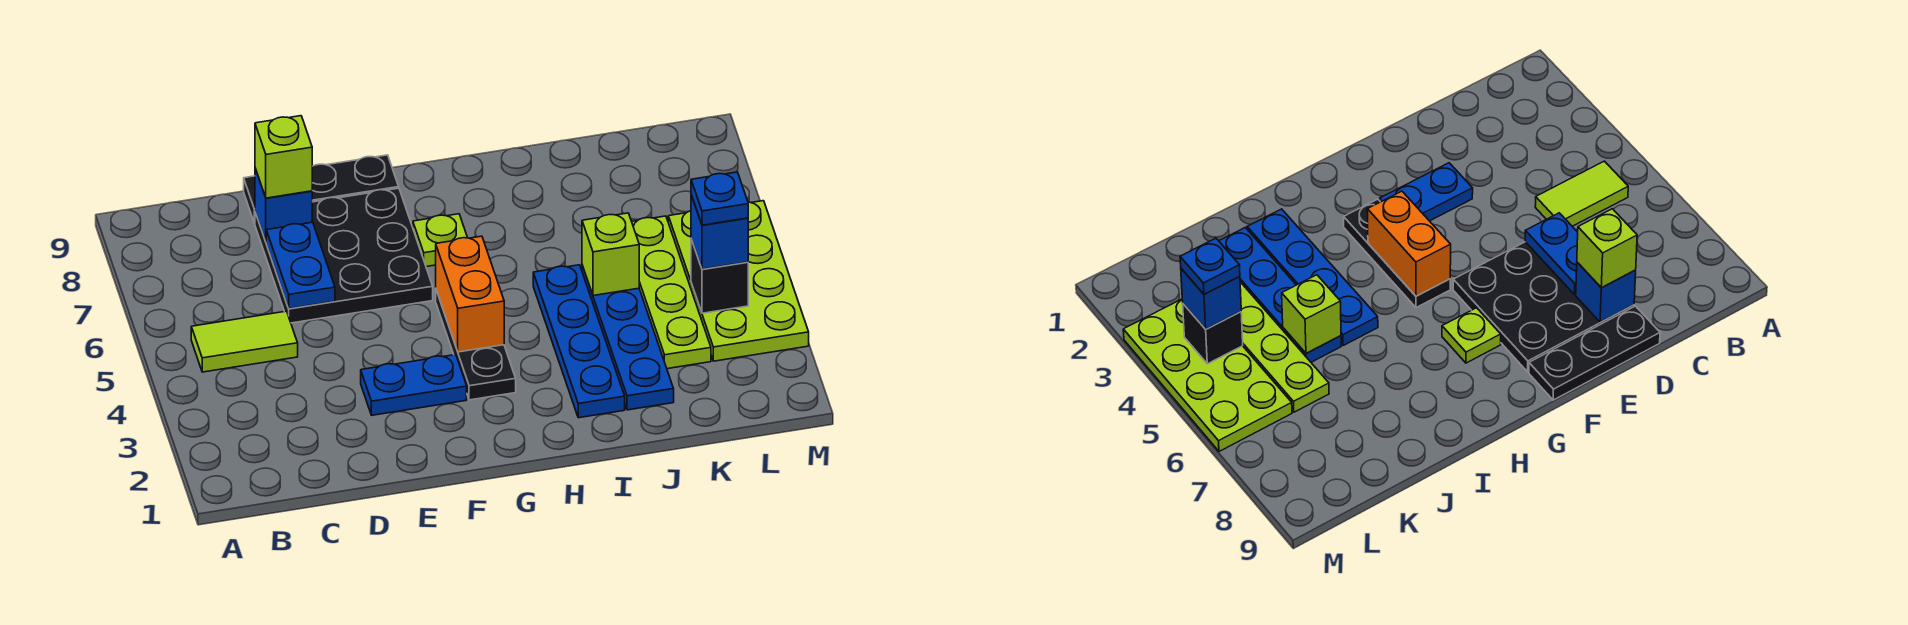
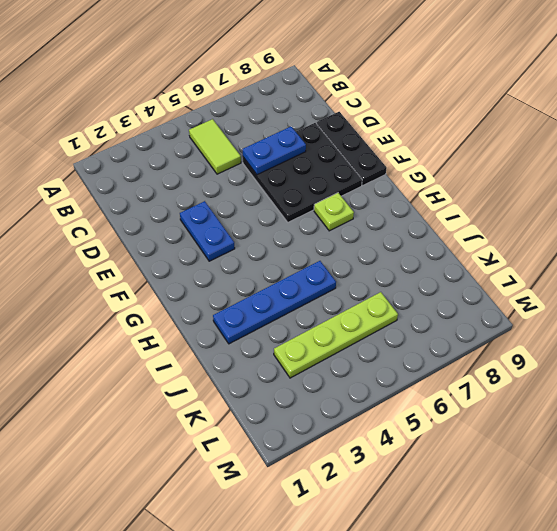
none -> black 1x3 plate [436,290,516,400]
none -> blue 1x4 plate [582,265,674,410]
none -> lime 2x4 plate [668,201,809,361]

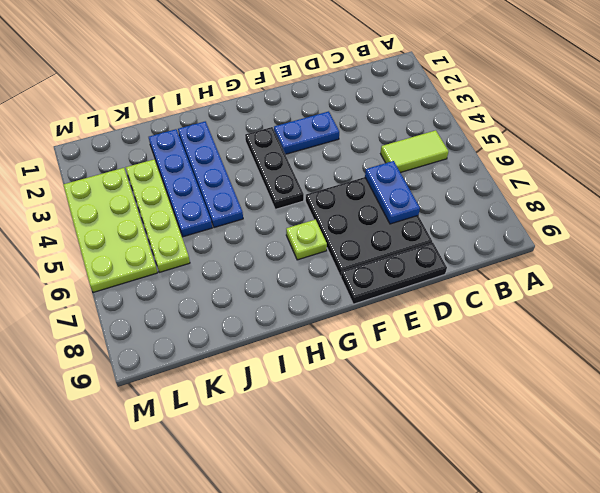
none -> blue 1x1 brick [255,168,312,241]
none -> orange 1x2 brick [436,236,504,352]
none -> lime 1x1 brick [582,213,639,296]

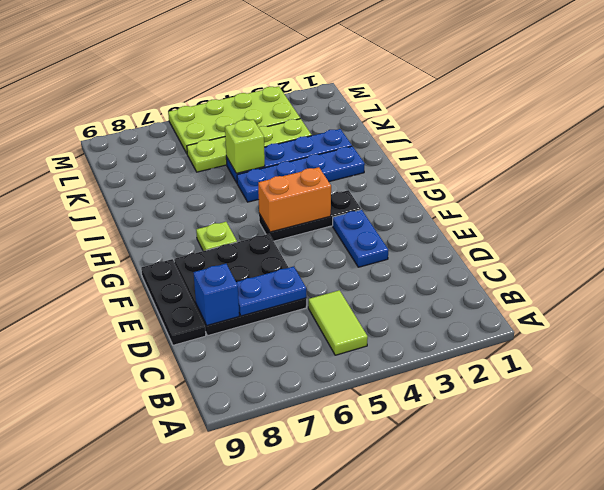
none -> black 1x1 brick [691,239,748,313]
none -> lime 1x1 brick [255,116,312,198]
none -> blue 1x1 brick [691,195,748,269]

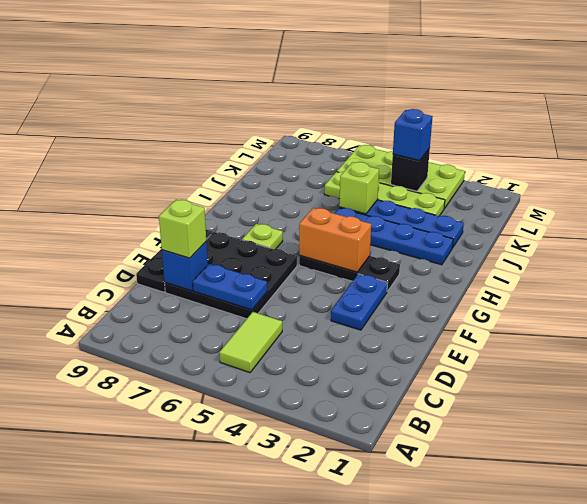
none -> blue 1x1 plate [691,172,748,225]

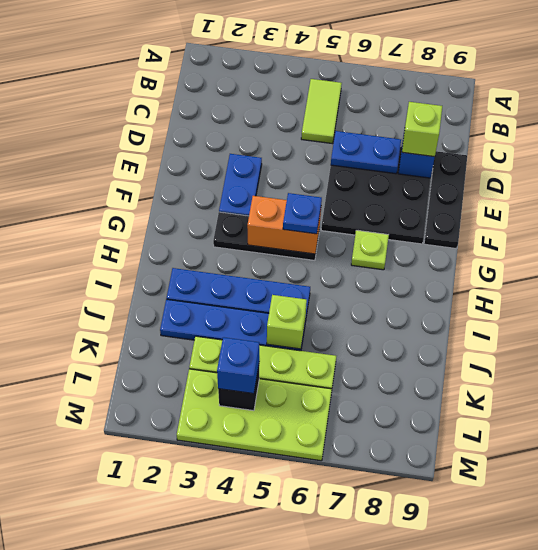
blue 1x1 plate [283,193,322,234] -> blue 1x1 plate moved to [691,172,748,225]

